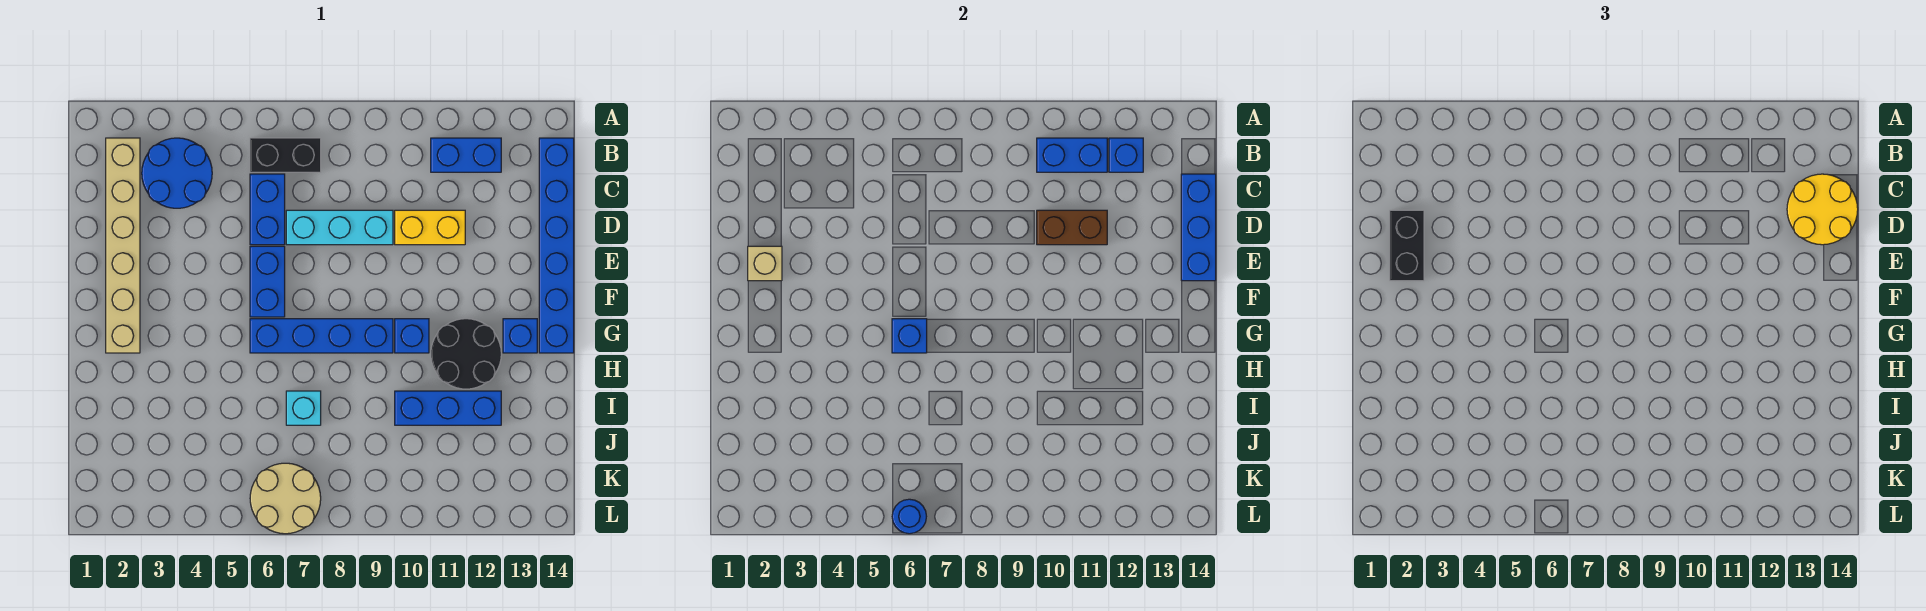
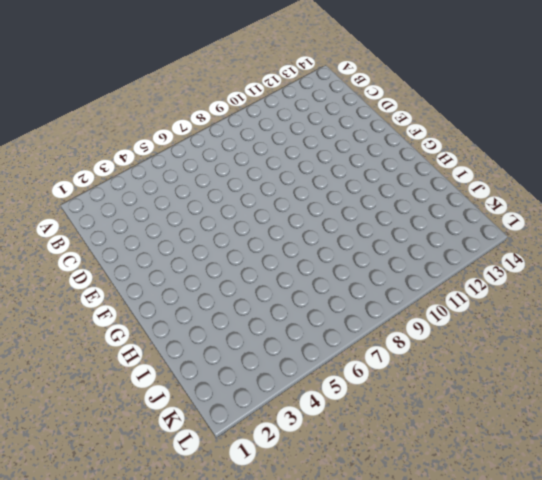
none -> tan 1x6 brick [106,138,140,353]
none -> blue 2x2 round brick [142,138,212,208]
none -> black 1x2 brick [250,138,321,172]

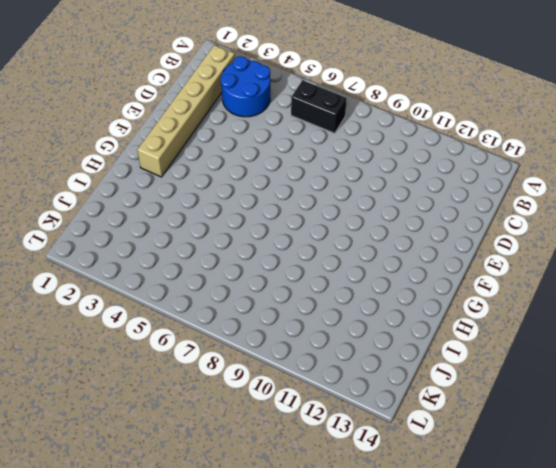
none -> blue 1x2 brick [431,138,501,172]
none -> blue 1x6 brick [539,138,574,353]
none -> blue 1x2 brick [250,174,285,245]

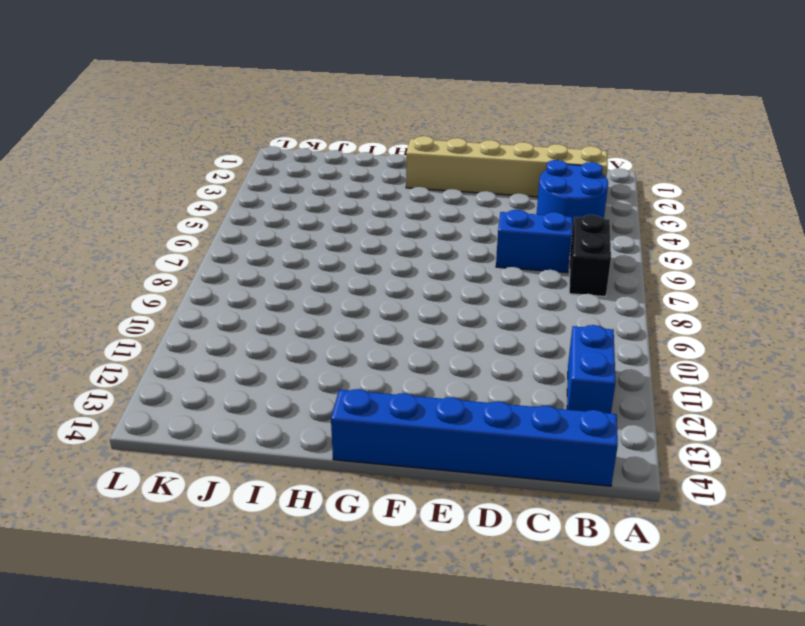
none -> cyan 1x3 brick [286,210,393,245]
none -> yellow 1x2 brick [395,210,465,245]
none -> blue 1x2 brick [250,246,285,317]

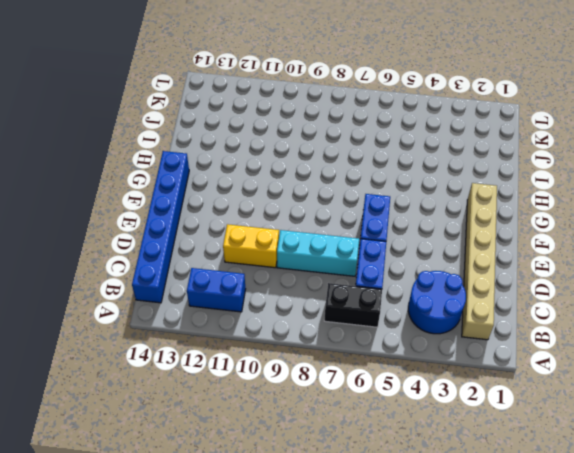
none -> blue 1x4 brick [250,319,393,353]
none -> blue 1x1 brick [395,319,429,353]
none -> black 2x2 round brick [431,319,501,389]

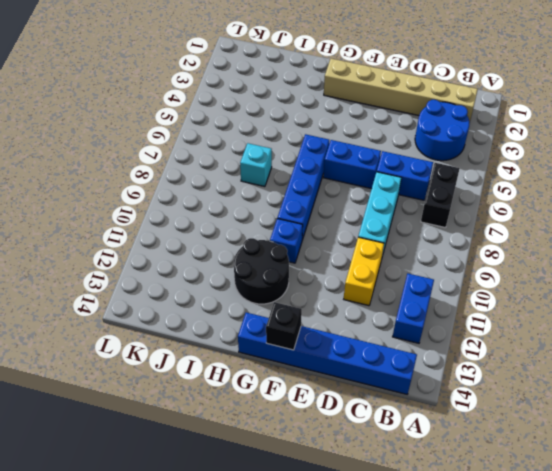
black 1x1 brick [266,302,302,350] -> none
none -> blue 1x1 brick [503,319,537,353]
none -> blue 1x3 brick [395,391,501,425]
none -> tan 2x2 round brick [250,463,321,534]

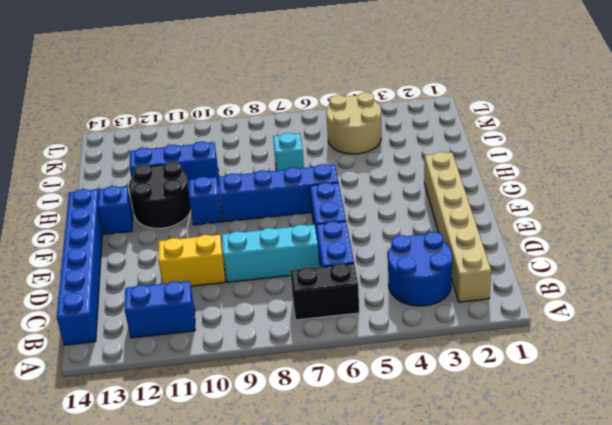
tan 2x2 round brick [326,92,381,154] -> tan 2x2 round brick moved to [250,463,321,534]
none -> blue 1x2 brick [1037,138,1107,172]
none -> blue 1x1 brick [1109,138,1143,172]
none -> blue 1x3 brick [1181,174,1216,281]

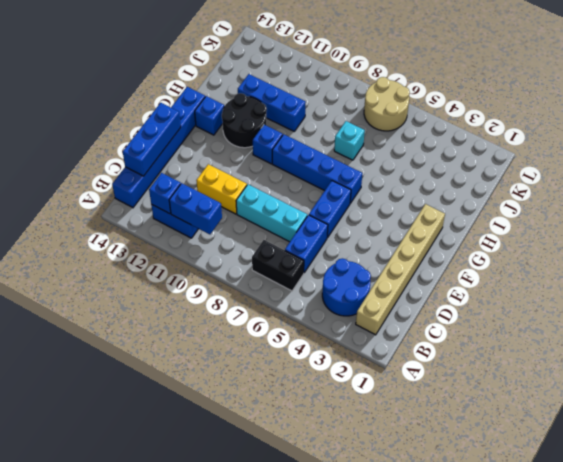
none -> brown 1x2 brick [1037,210,1107,245]
none -> tan 1x1 brick [748,246,782,281]
none -> blue 1x1 brick [892,319,927,353]

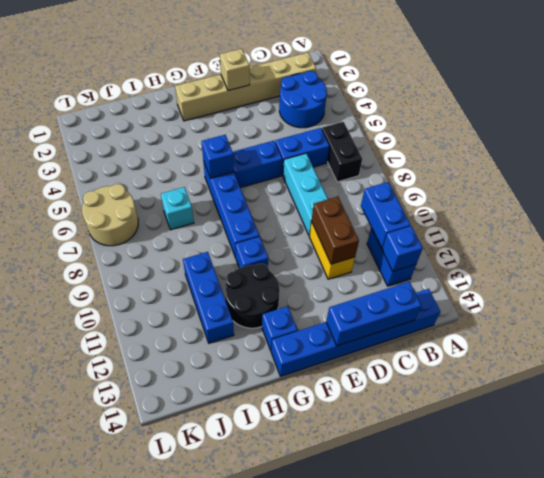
none -> blue 1x1 round brick [892,499,926,534]
none -> yellow 2x2 round brick [1787,174,1858,245]
none -> black 1x2 brick [1390,210,1424,281]

